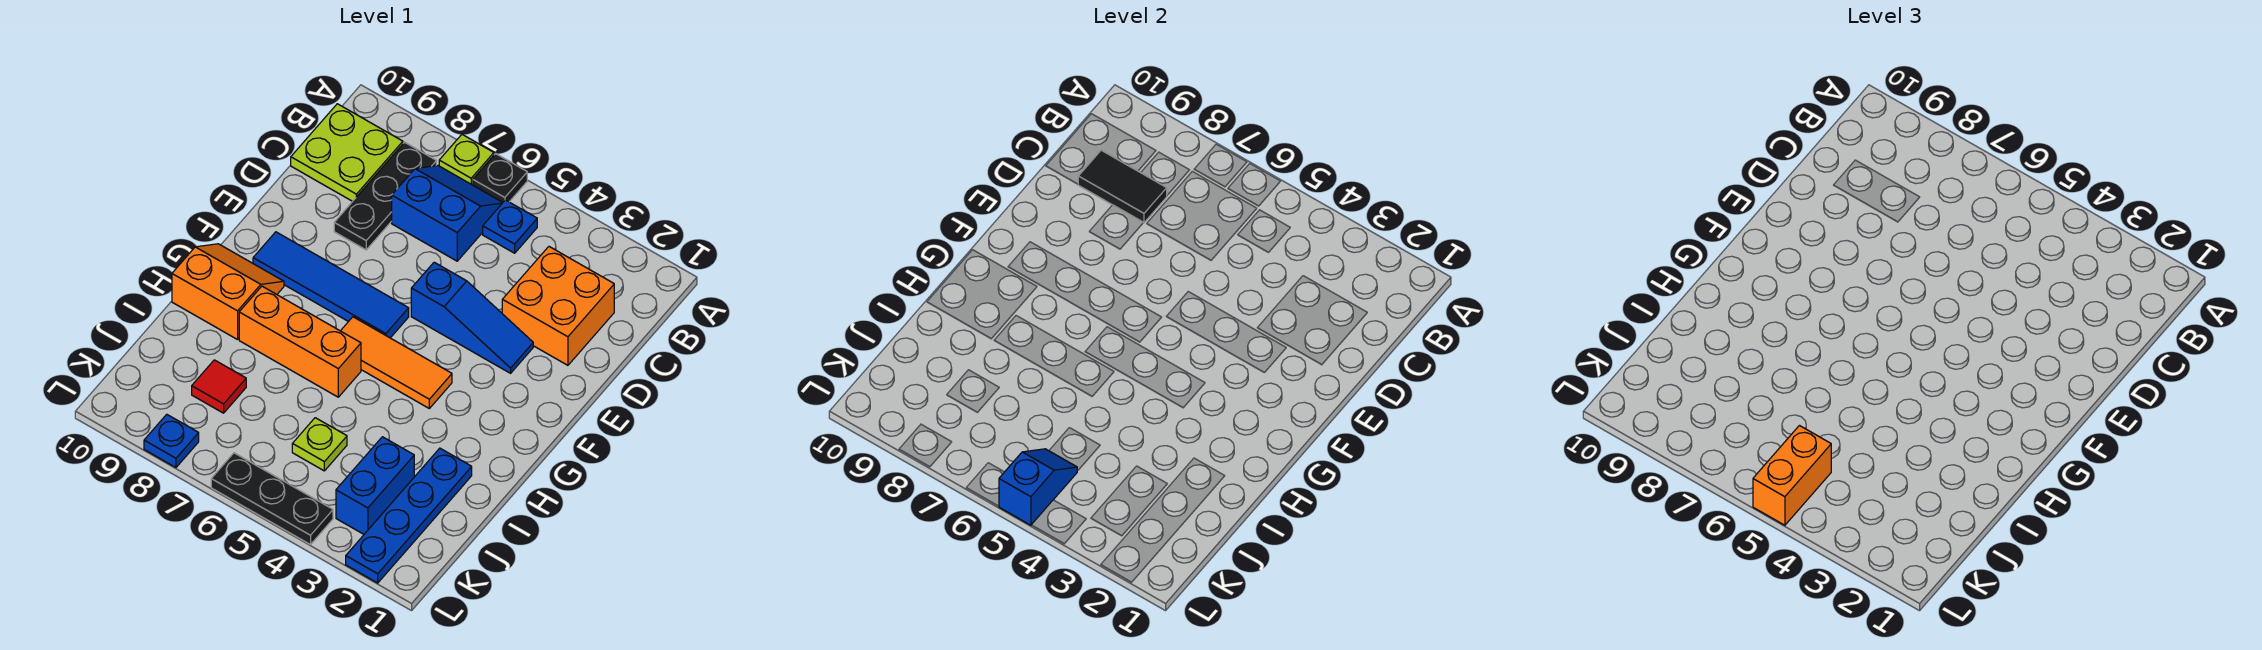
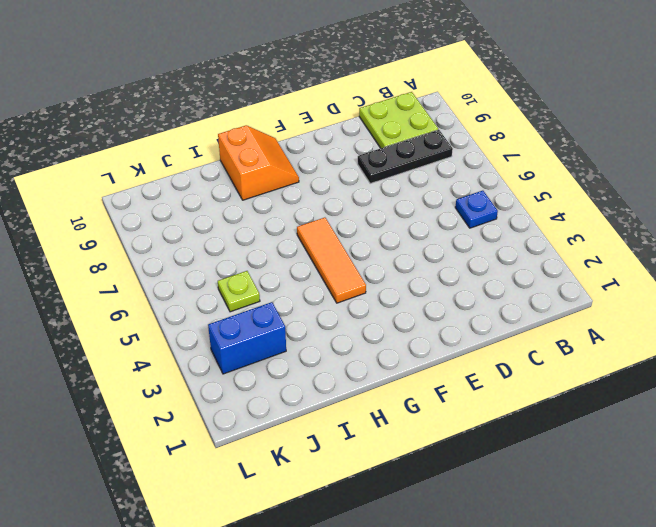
none -> black 1x1 plate [473,154,527,202]
none -> lime 1x1 plate [439,135,494,185]
none -> blue 2x2 slope [392,166,503,261]

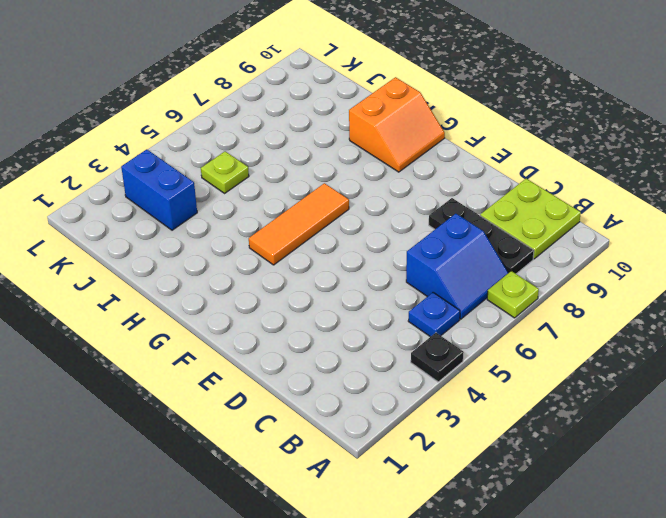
black 1x1 plate [411,333,464,382] -> black 1x1 plate moved to [473,154,527,202]
none -> orange 2x2 brick [502,247,614,365]
none -> blue 1x3 slope [411,262,533,373]
none -> blue 1x4 tile [253,232,409,338]

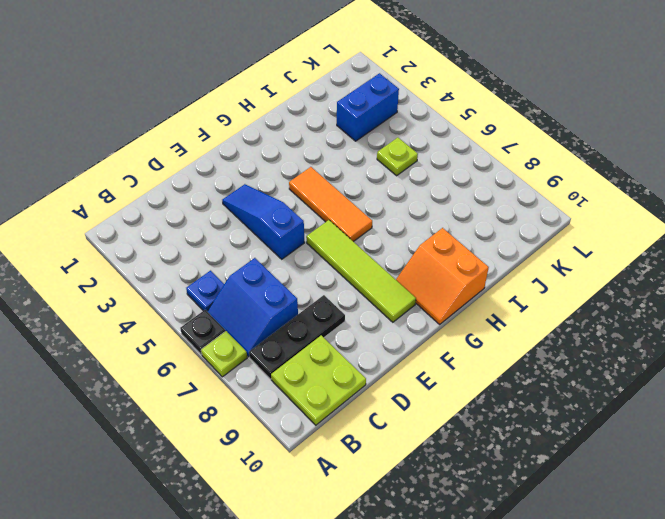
lime 1x4 tile [306,220,416,322] -> blue 1x4 tile [253,232,409,338]
none -> orange 2x2 brick [502,247,614,365]
none -> orange 1x3 brick [239,286,361,397]
none -> blue 1x4 plate [346,448,472,583]

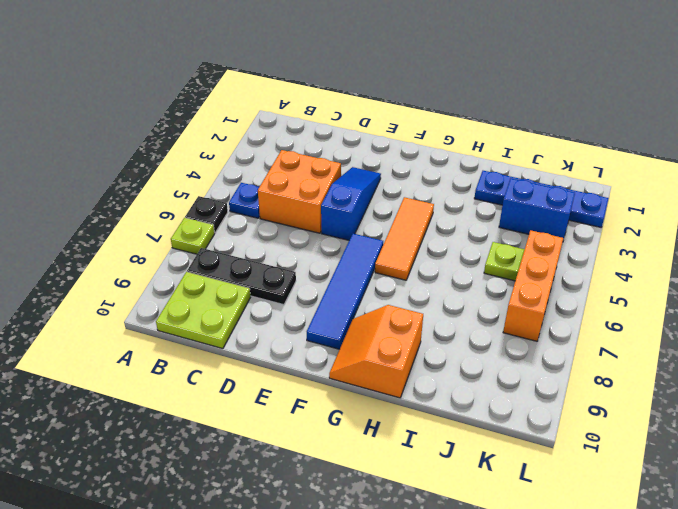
orange 2x2 brick [258,150,341,233] -> orange 2x2 brick moved to [502,247,614,365]
orange 1x3 brick [503,230,563,341] -> orange 1x3 brick moved to [239,286,361,397]
none -> blue 2x2 slope [392,166,503,261]
none -> red 1x1 tile [192,360,246,413]
none -> black 1x3 plate [211,453,333,545]

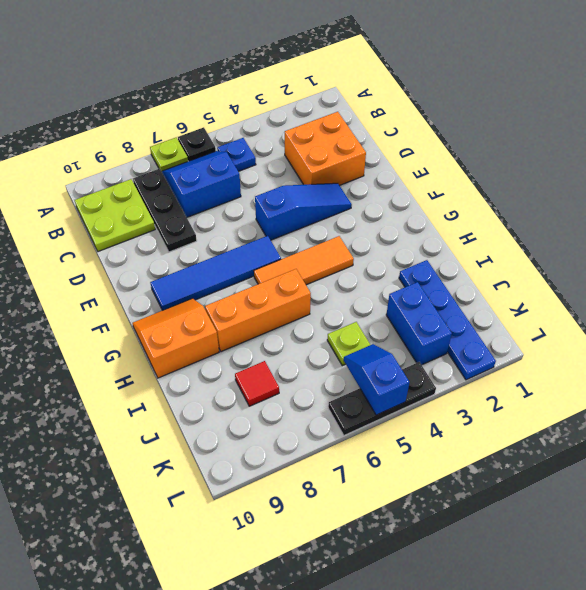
none -> blue 1x1 plate [144,414,199,467]
none -> black 1x2 tile [1078,150,1167,223]
none -> orange 1x2 brick [1753,426,1831,525]

